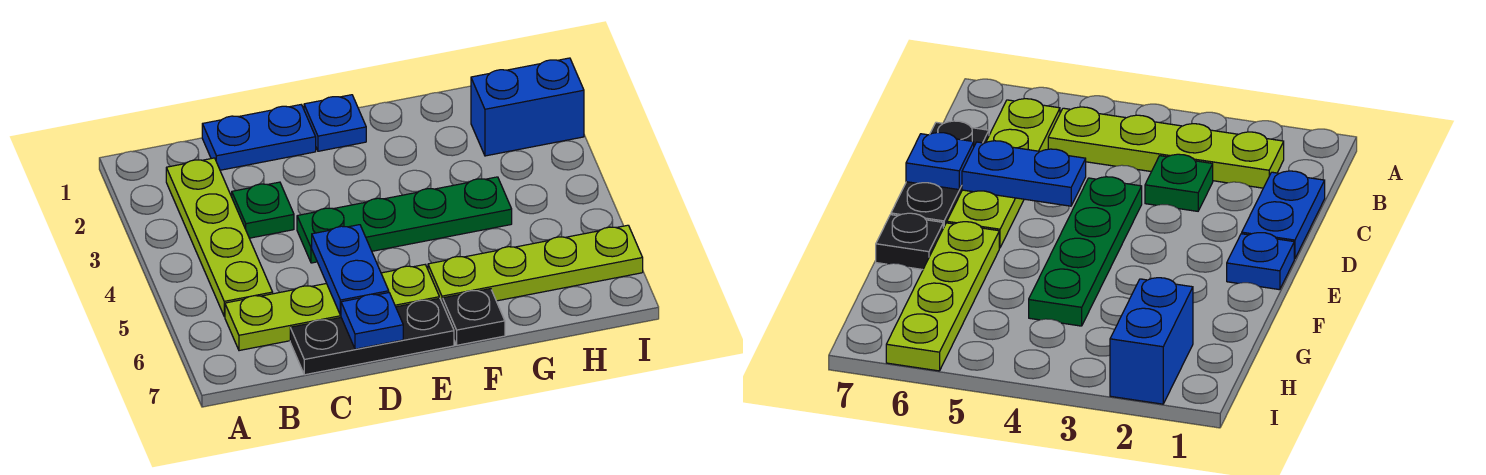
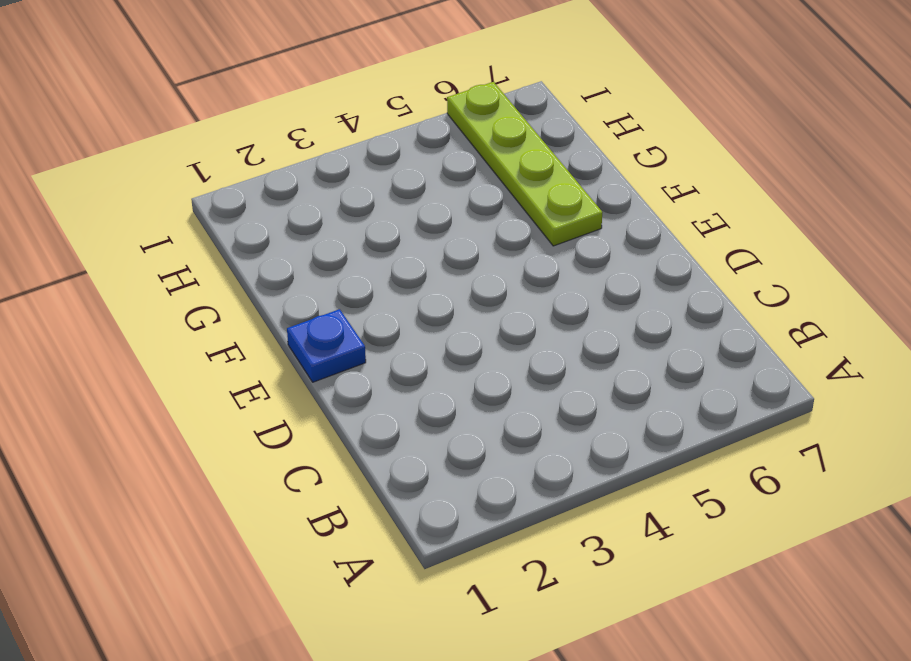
none -> lime 1x4 plate [166,158,273,317]
none -> lime 1x4 plate [225,265,439,351]
none -> blue 1x2 plate [202,105,316,170]

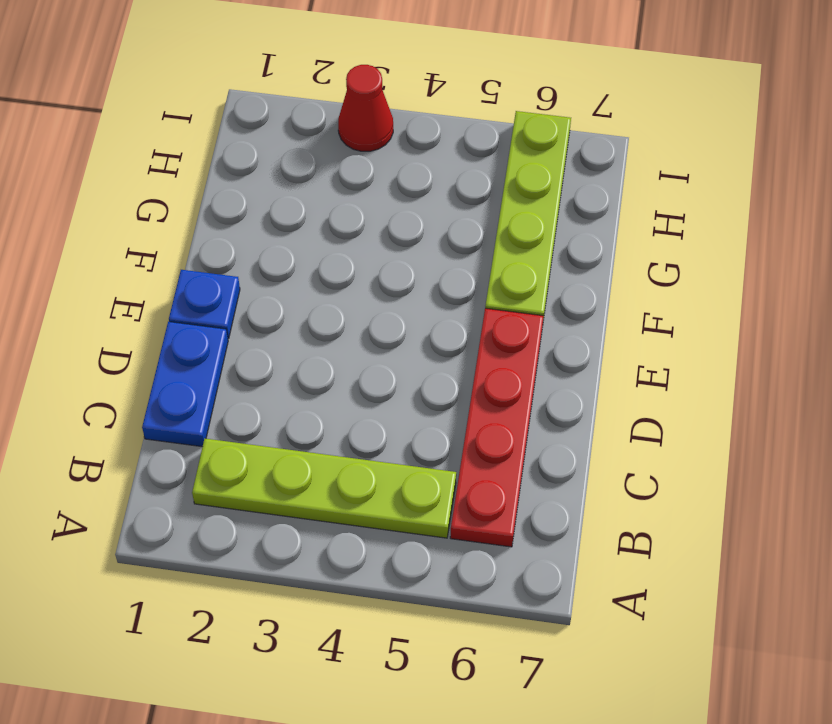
red 1x4 plate [450,308,544,547] -> lime 1x4 plate [225,265,439,351]
red 1x1 cone [338,65,393,151] -> none
none -> green 1x1 plate [232,182,294,238]
none -> black 1x3 plate [290,298,454,375]
none -> green 1x4 plate [297,177,512,263]

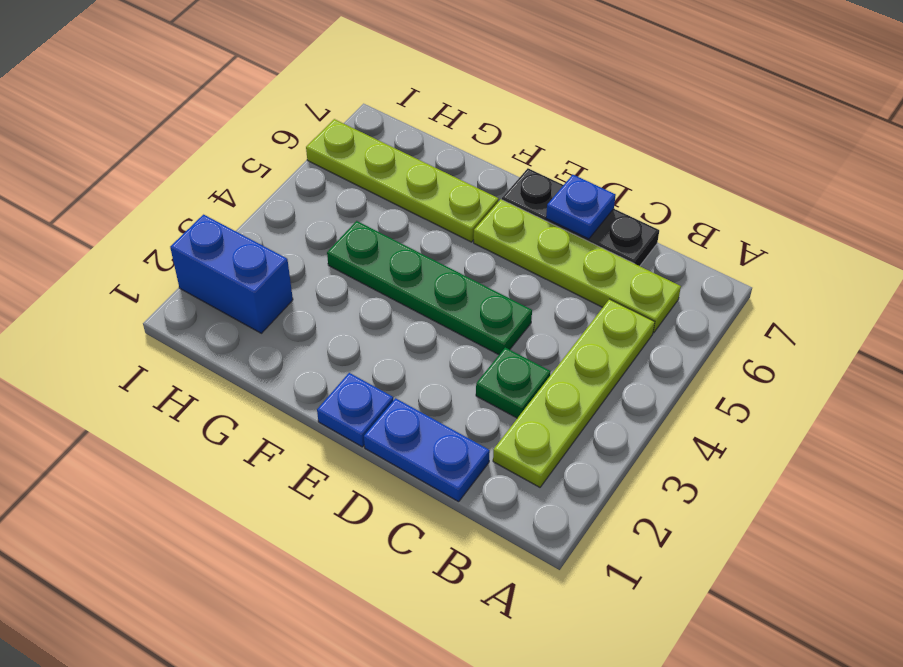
none -> black 1x1 plate [443,289,505,345]
none -> blue 1x2 plate [312,225,389,315]

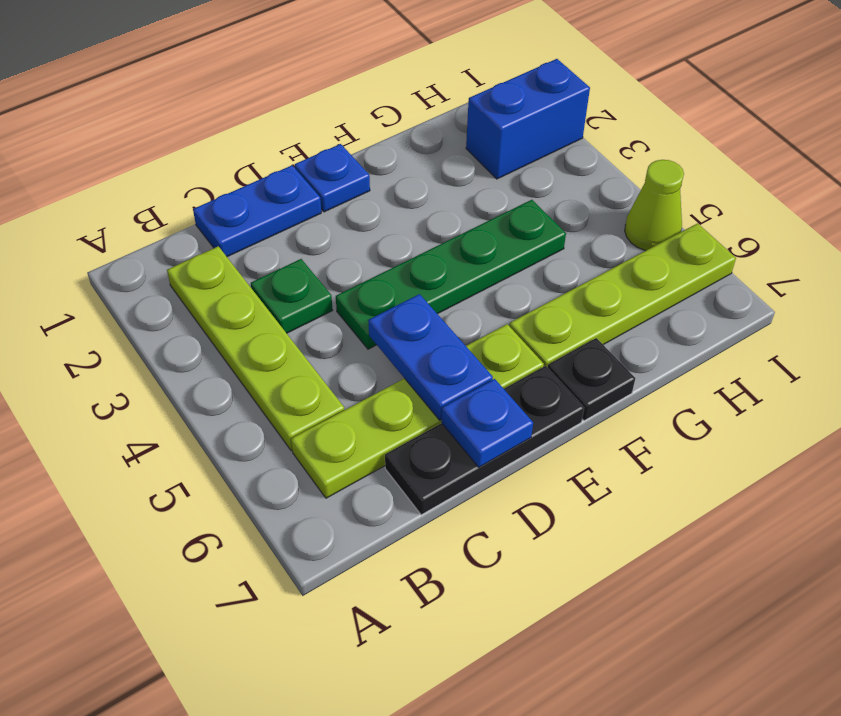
lime 1x1 cone [625,160,684,251] -> none

